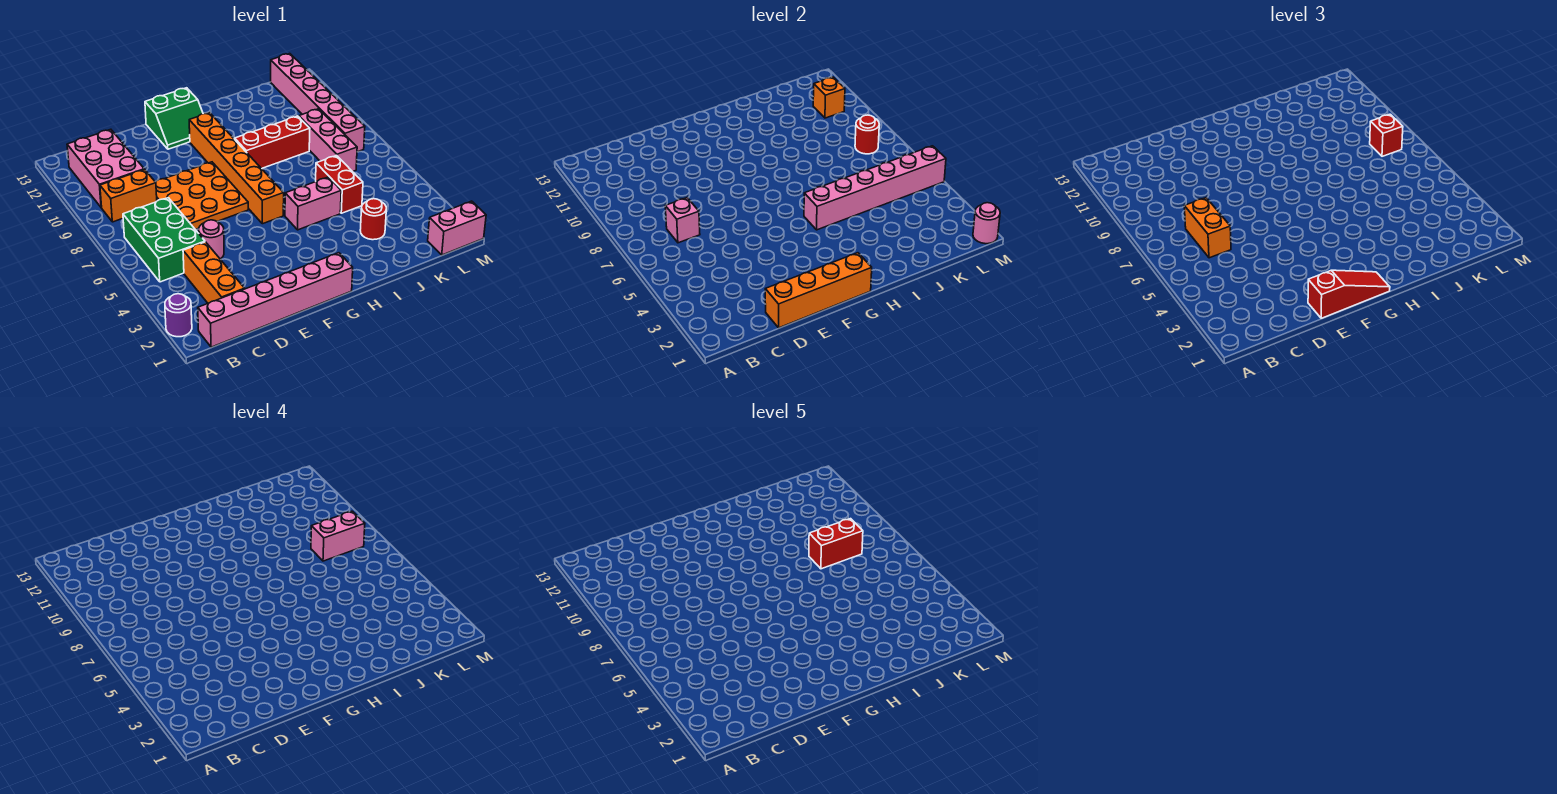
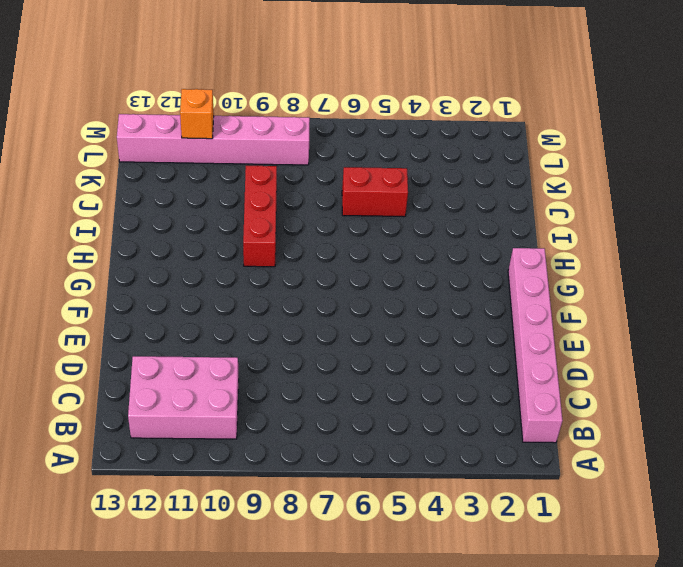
none -> purple 1x1 round brick [165,294,192,337]
none -> green 2x3 brick [123,198,205,282]
none -> orange 1x2 brick [100,170,157,222]

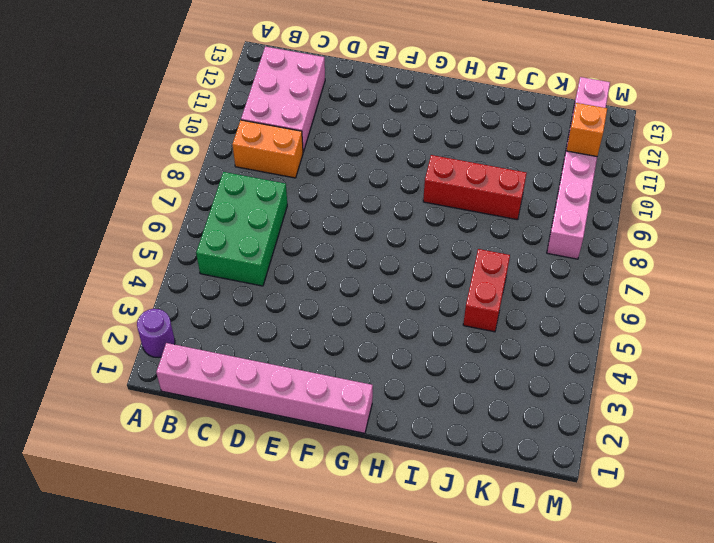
none -> orange 1x3 brick [183,242,245,303]
none -> pink 1x1 round brick [199,220,224,259]
none -> orange 3x3 plate [156,162,248,230]

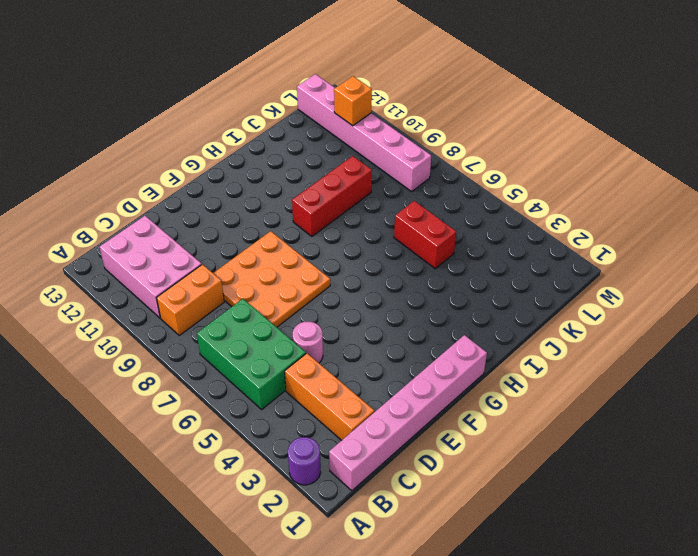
none -> green 2x2 slope [145,88,203,149]
none -> orange 1x6 brick [189,113,284,224]
none -> pink 1x2 brick [285,177,341,230]

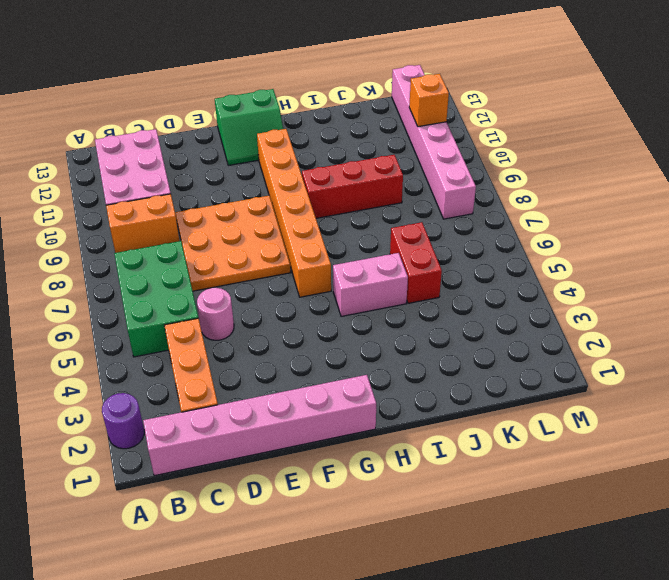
none -> red 1x1 round brick [360,199,386,240]
none -> pink 1x3 brick [299,109,357,172]
none -> pink 1x2 brick [428,201,486,255]

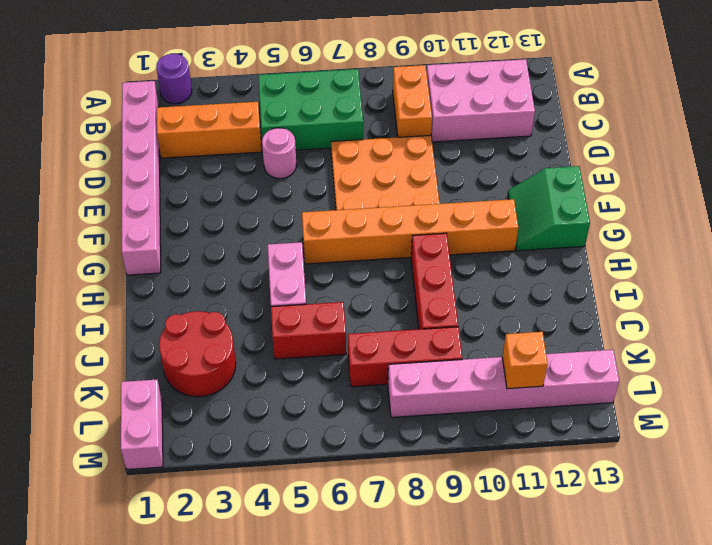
red 2x2 round brick [159,311,236,397] -> red 1x1 round brick [360,199,386,240]
red 1x3 brick [348,327,462,387] -> pink 1x3 brick [299,109,357,172]
none -> pink 1x1 brick [665,198,700,243]
none -> orange 1x4 brick [765,253,872,328]
none -> pink 1x6 brick [804,146,946,230]

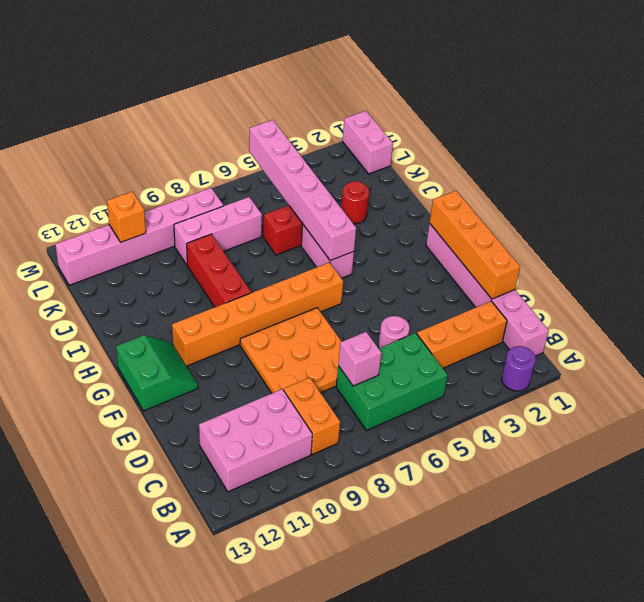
none -> red 1x1 round brick [855,115,879,154]
none -> pink 1x1 round brick [973,203,1000,244]
none -> orange 1x2 brick [1184,198,1231,258]

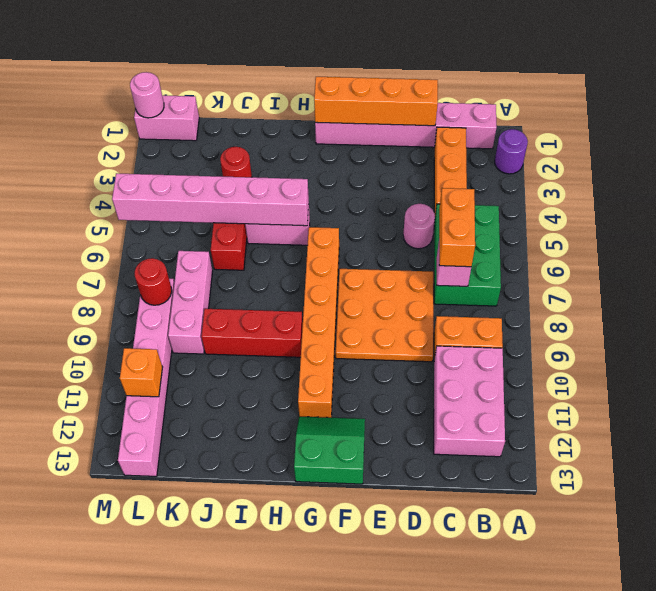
none -> red 1x3 slope [1308,270,1390,318]
none -> red 1x1 brick [1370,114,1403,156]
none -> pink 1x2 brick [311,511,365,561]

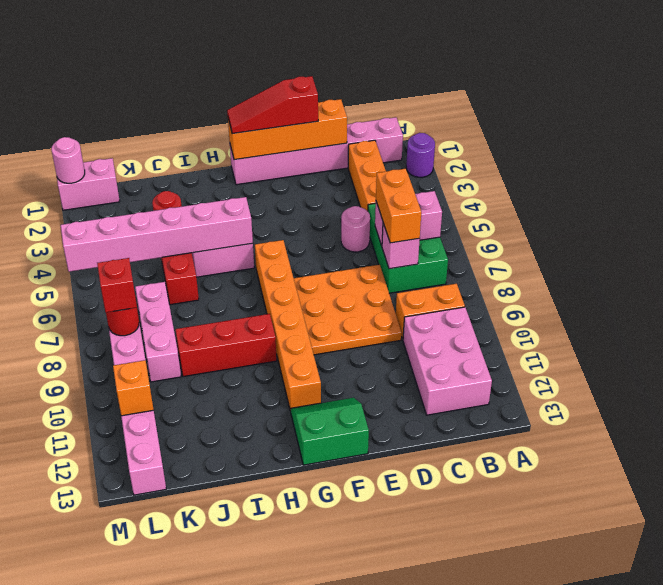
pink 1x2 brick [375,191,442,246] -> pink 1x2 brick moved to [311,511,365,561]
none -> red 1x2 brick [809,519,863,569]

